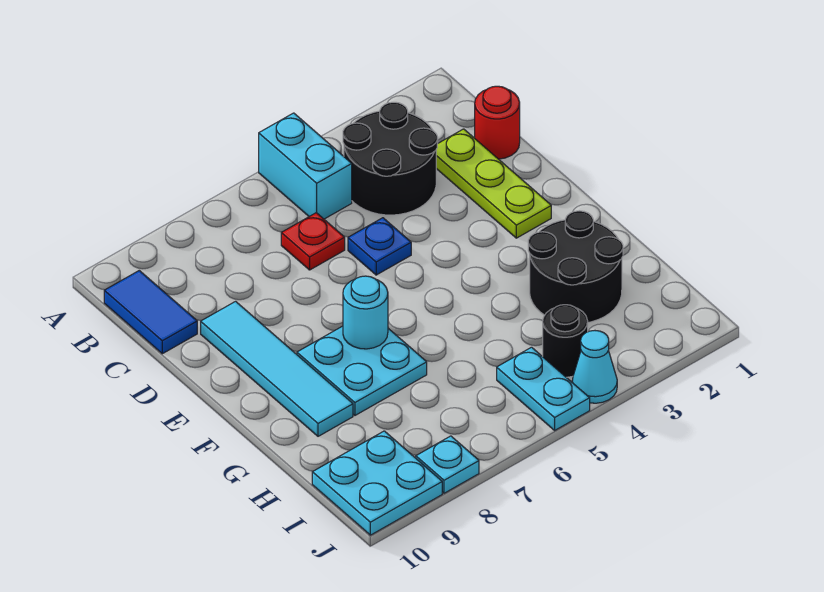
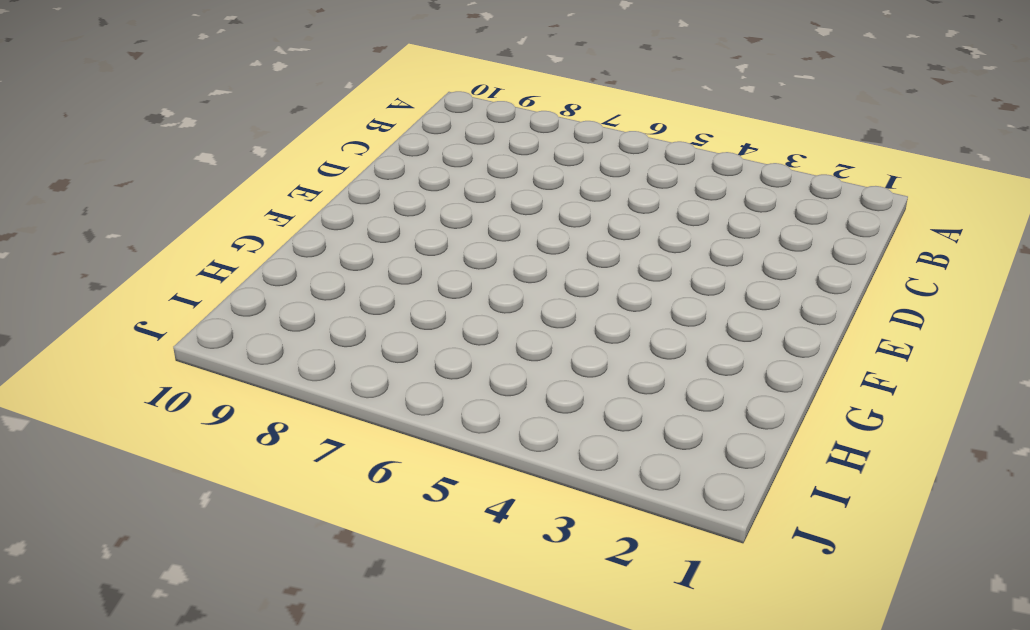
none -> cyan 1x2 brick [259,113,352,219]
none -> black 2x2 round brick [343,102,438,215]
none -> blue 1x2 tile [104,271,197,354]

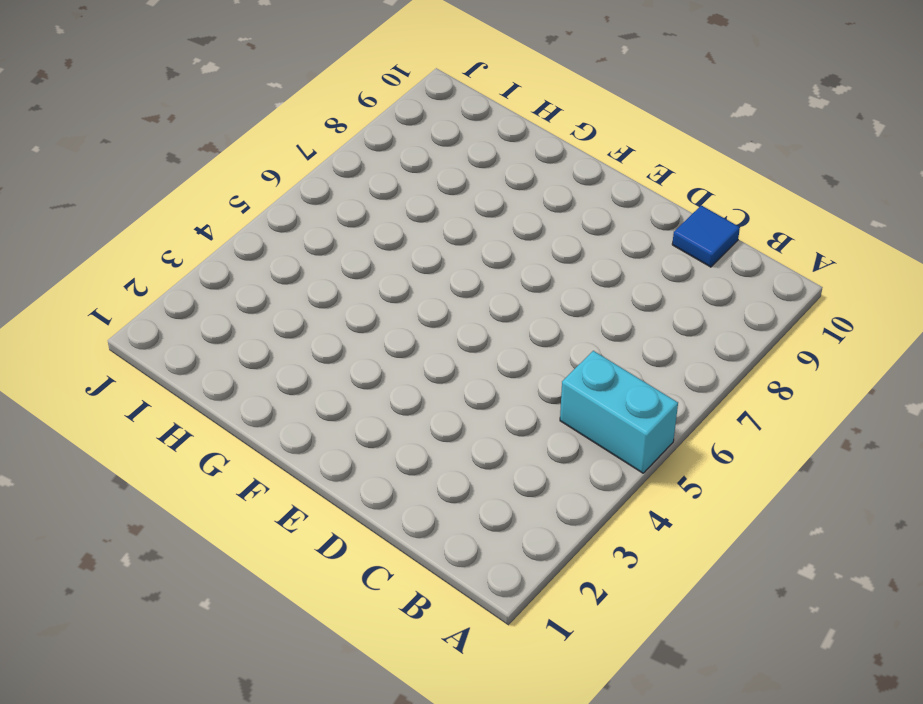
blue 1x1 tile [672,205,740,267] -> blue 1x2 tile [104,271,197,354]
none -> black 2x2 round brick [343,102,438,215]
none -> red 1x1 round brick [475,86,520,159]
none -> lime 1x3 plate [436,129,551,238]

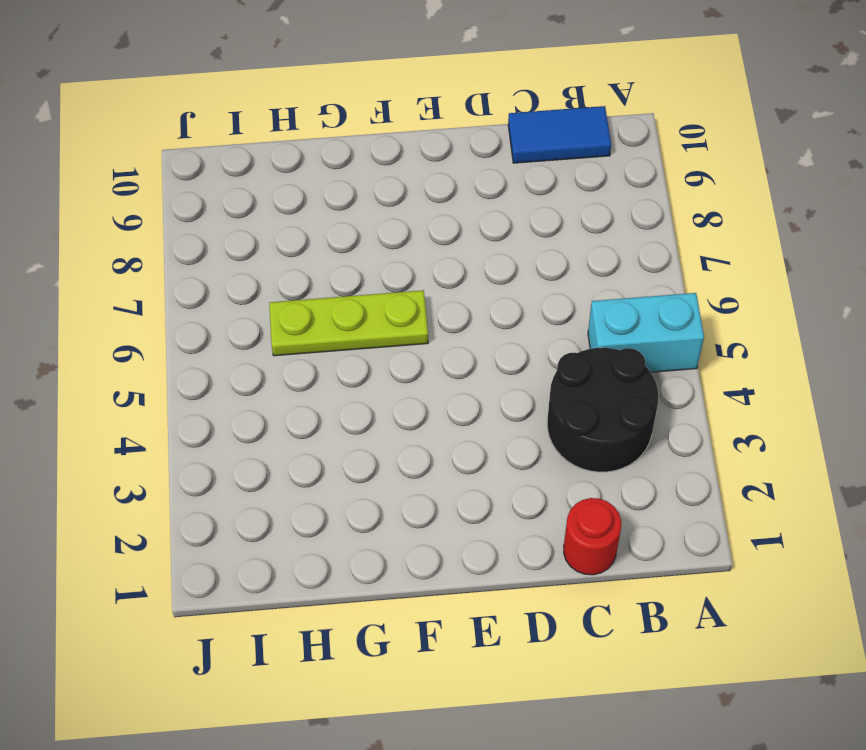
lime 1x3 plate [269,290,428,356] -> lime 1x3 plate moved to [436,129,551,238]
none -> red 1x1 plate [281,213,345,270]
none -> blue 1x1 plate [348,218,411,275]
none -> cyan 1x4 tile [201,301,353,436]

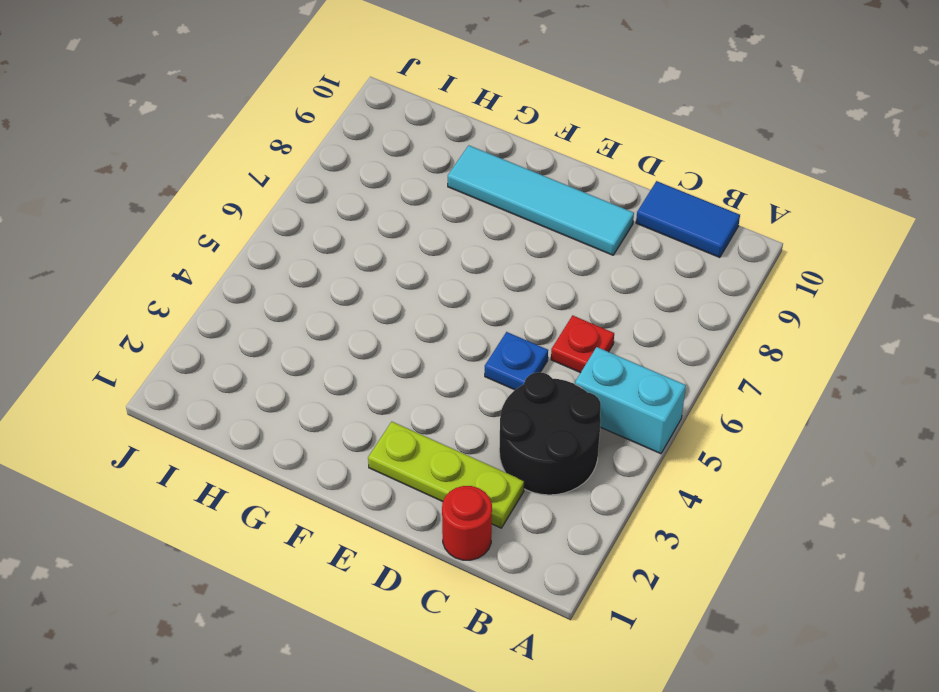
none -> cyan 2x2 plate [297,326,427,415]
none -> black 2x2 round brick [528,211,623,322]
none -> black 1x1 round brick [543,305,588,377]

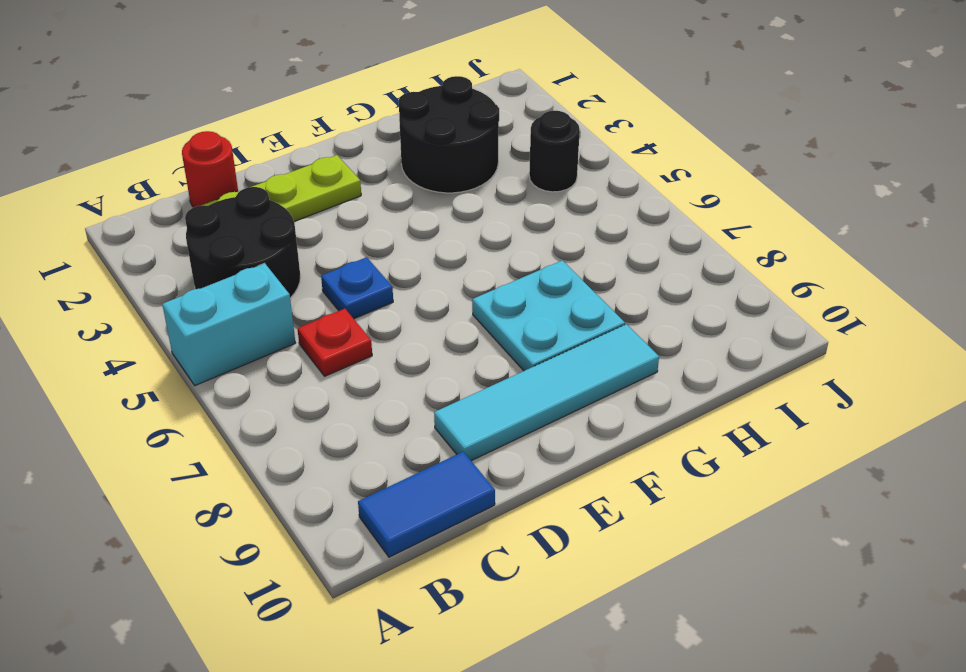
none -> cyan 1x2 plate [497,347,590,430]
none -> cyan 2x2 plate [312,431,442,535]
none -> cyan 1x1 cone [572,331,617,403]

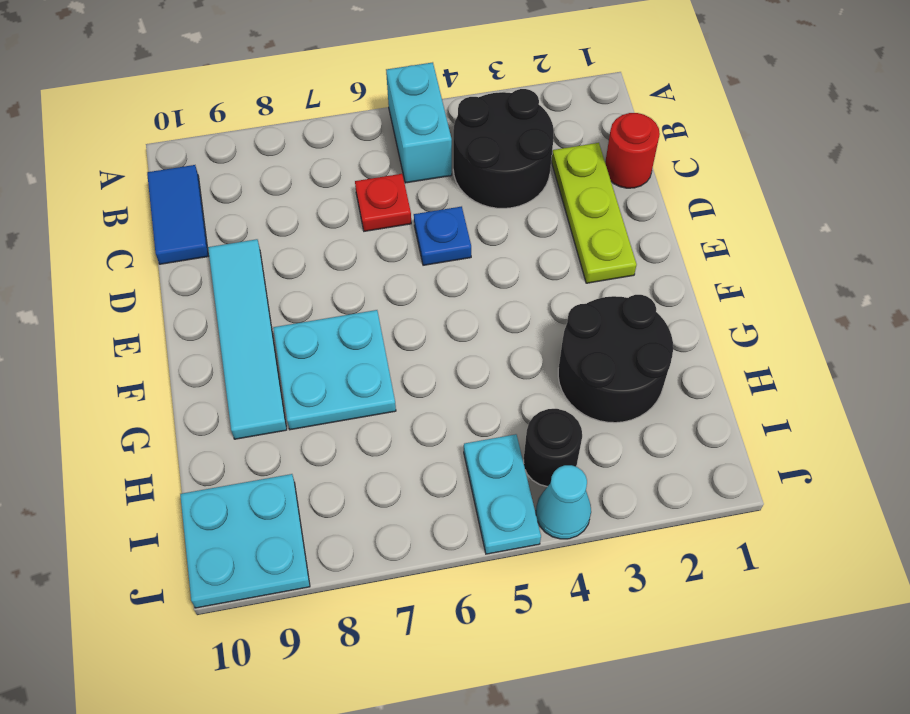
none -> cyan 1x1 plate [416,436,479,493]
none -> cyan 1x1 round brick [343,276,388,349]

